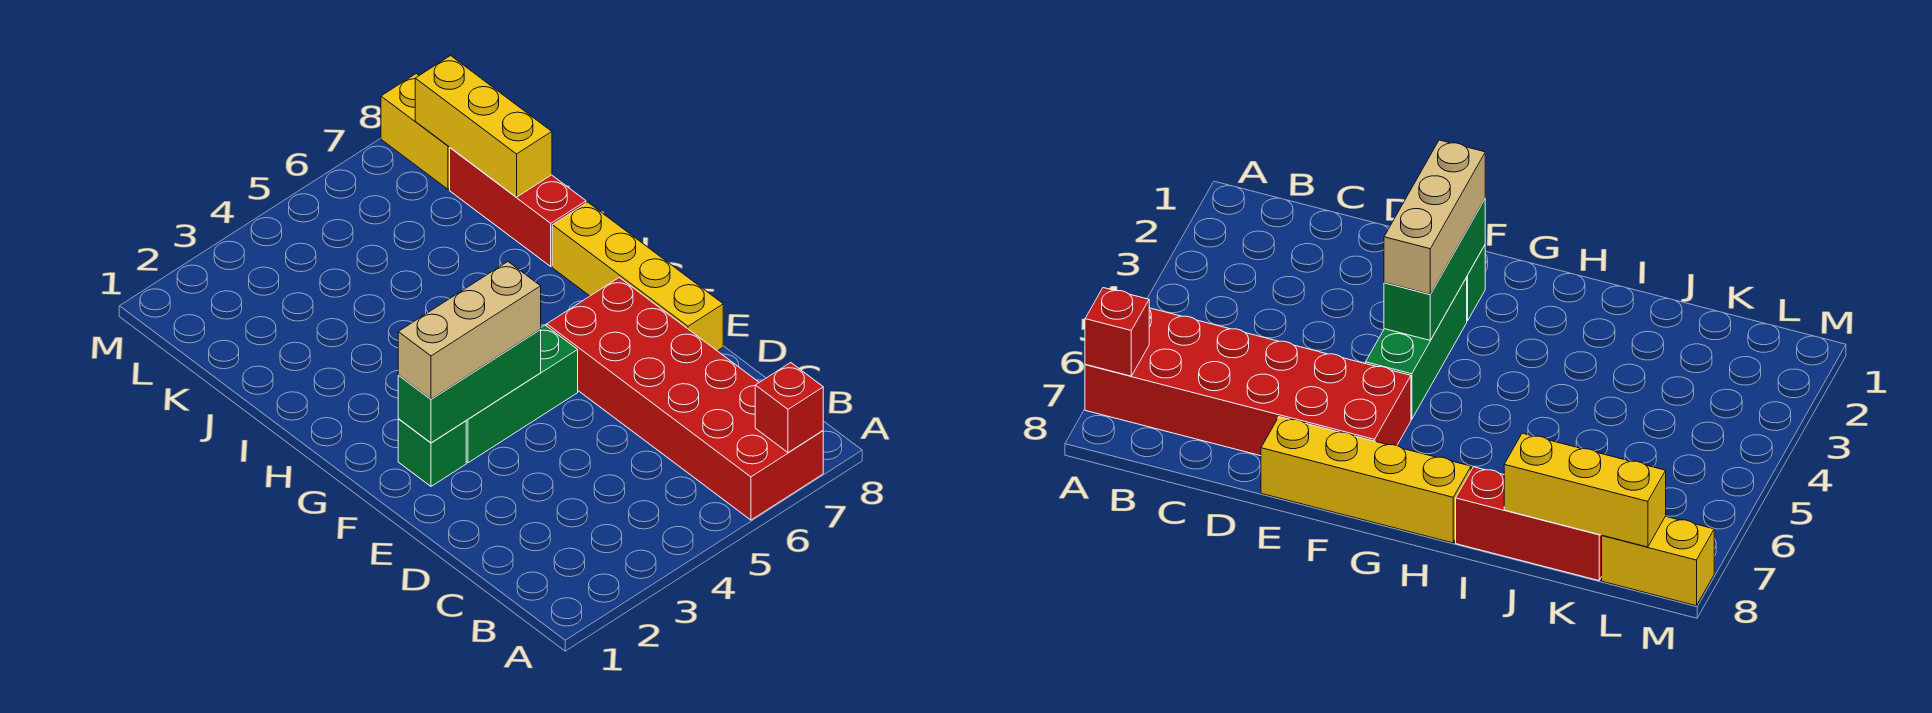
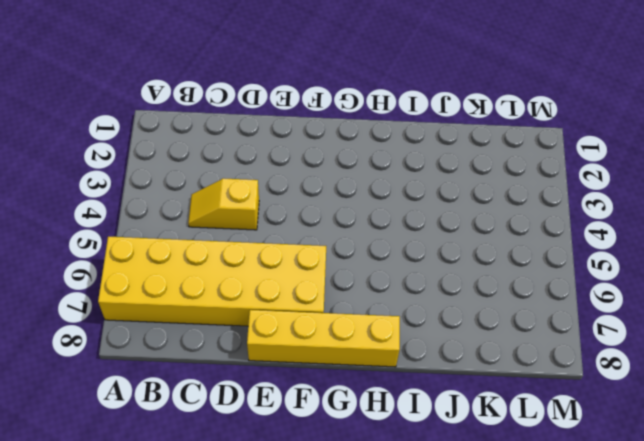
yellow 2x6 brick [98,236,326,326] -> red 2x6 brick [547,278,823,520]
yellow 1x2 slope [188,178,259,230] -> none
none -> green 1x1 brick [398,419,466,486]
none -> green 1x3 brick [466,325,578,463]

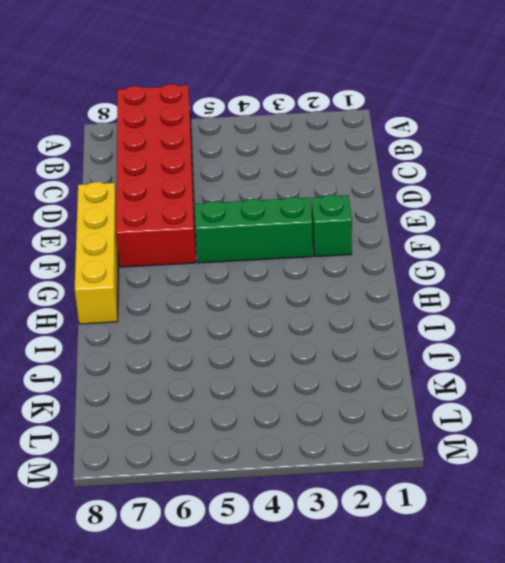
none -> red 1x3 brick [450,148,586,266]
none -> yellow 1x2 brick [381,74,450,189]

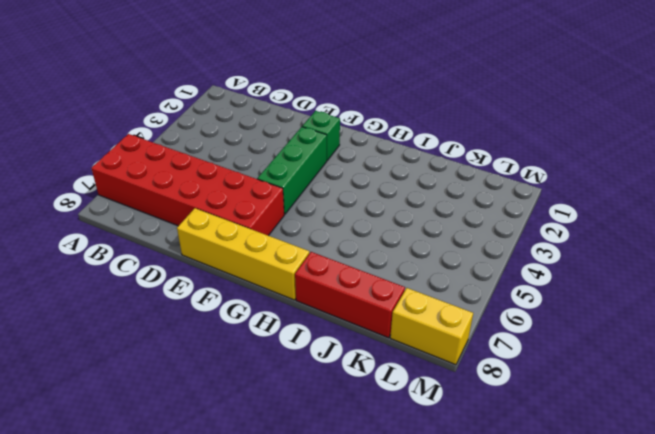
none -> red 1x1 brick [755,363,823,453]
none -> green 1x3 brick [398,330,541,443]

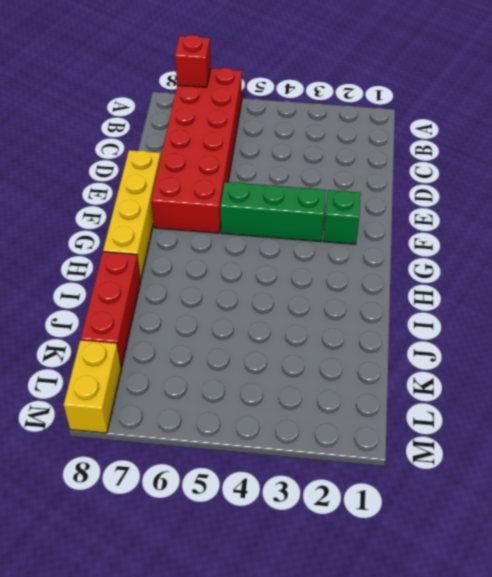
none -> green 1x3 brick [398,330,541,443]
none -> yellow 1x3 brick [415,56,552,197]

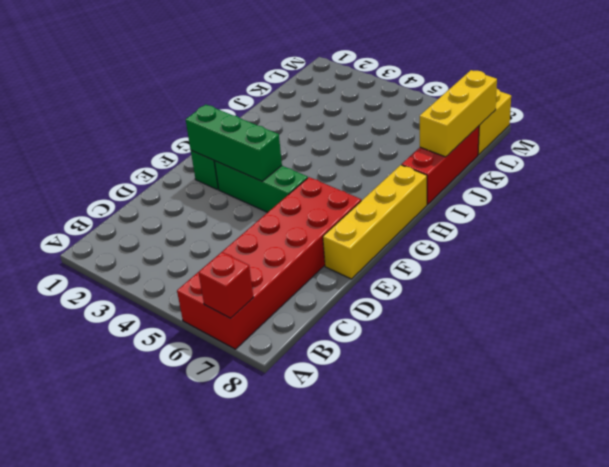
none -> tan 1x3 brick [398,262,541,399]

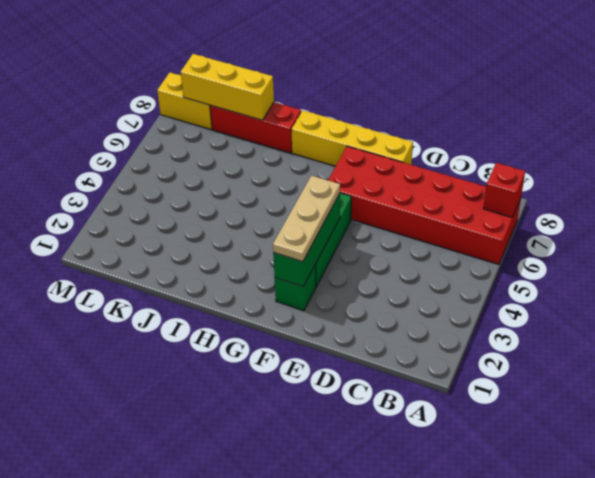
tan 1x3 plate [273,176,340,262] -> tan 1x3 brick [398,262,541,399]

